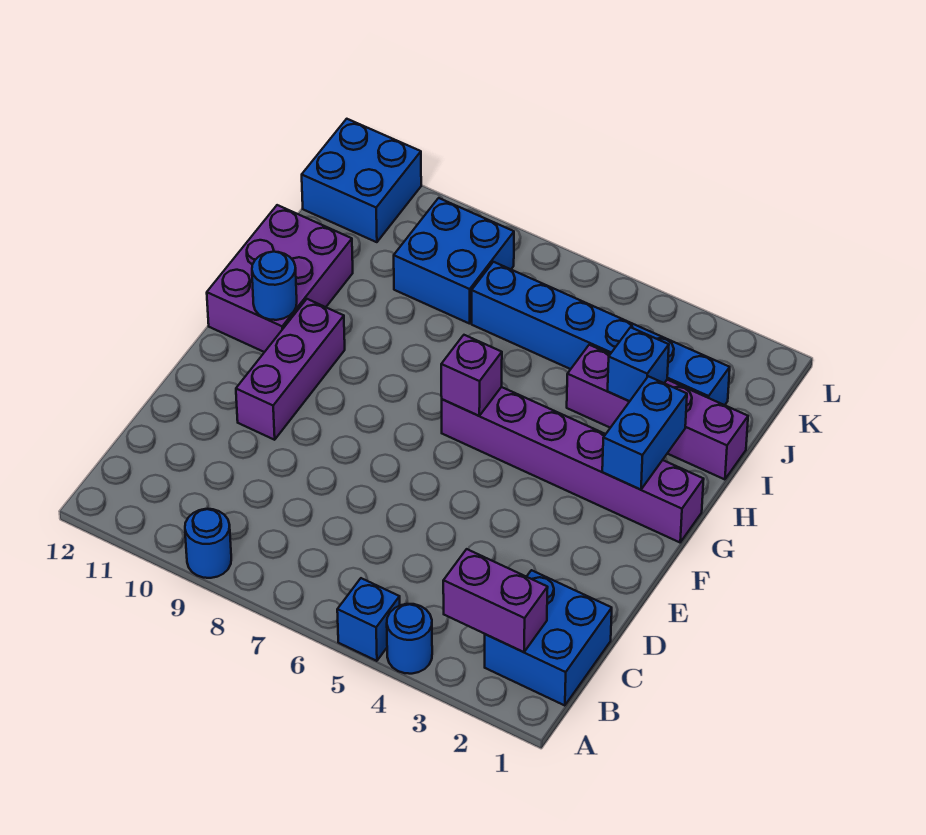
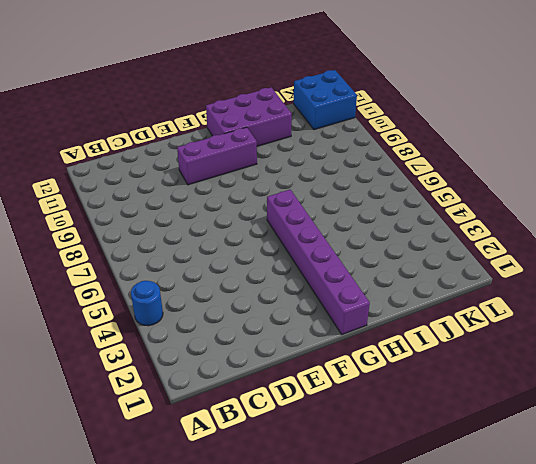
none -> blue 1x1 brick [337,578,400,661]
none -> blue 1x1 round brick [185,509,231,578]
none -> blue 2x2 brick [485,570,612,706]

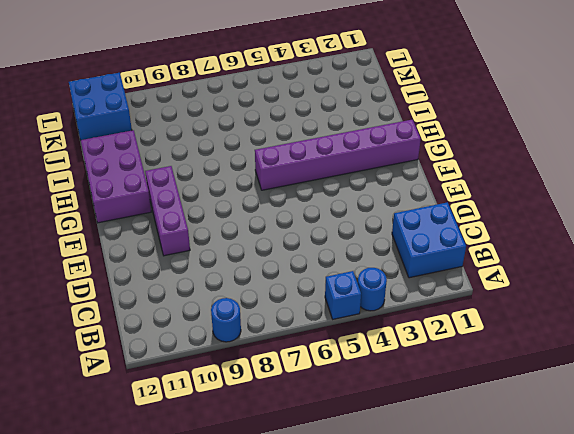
none -> purple 1x4 brick [567,345,748,479]
none -> blue 1x6 brick [472,262,730,405]
none -> blue 2x2 brick [394,198,514,324]

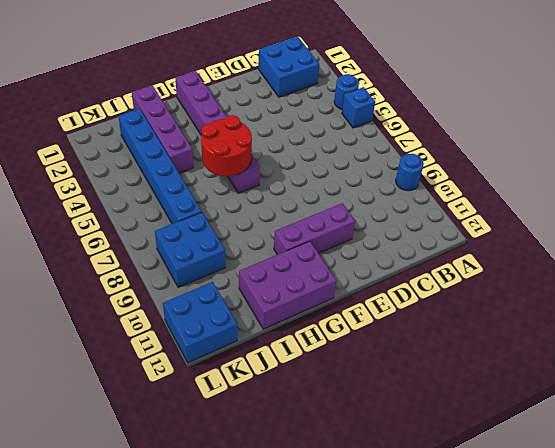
red 2x2 round brick [201,115,252,176] -> purple 1x1 brick [441,335,502,416]
none -> purple 1x2 brick [443,549,548,652]
none -> blue 1x2 brick [602,376,687,489]
none -> blue 1x1 round brick [252,251,297,320]

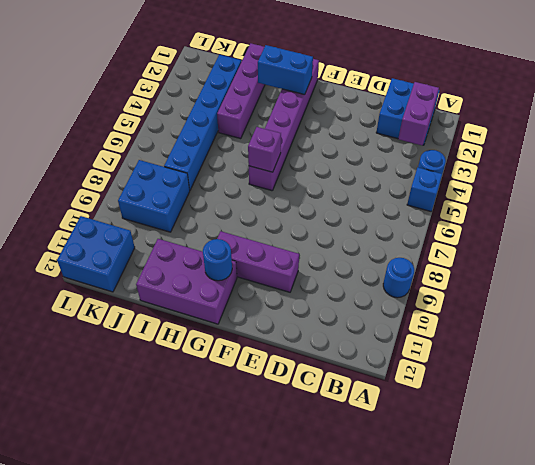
none -> blue 1x1 brick [608,327,669,401]

